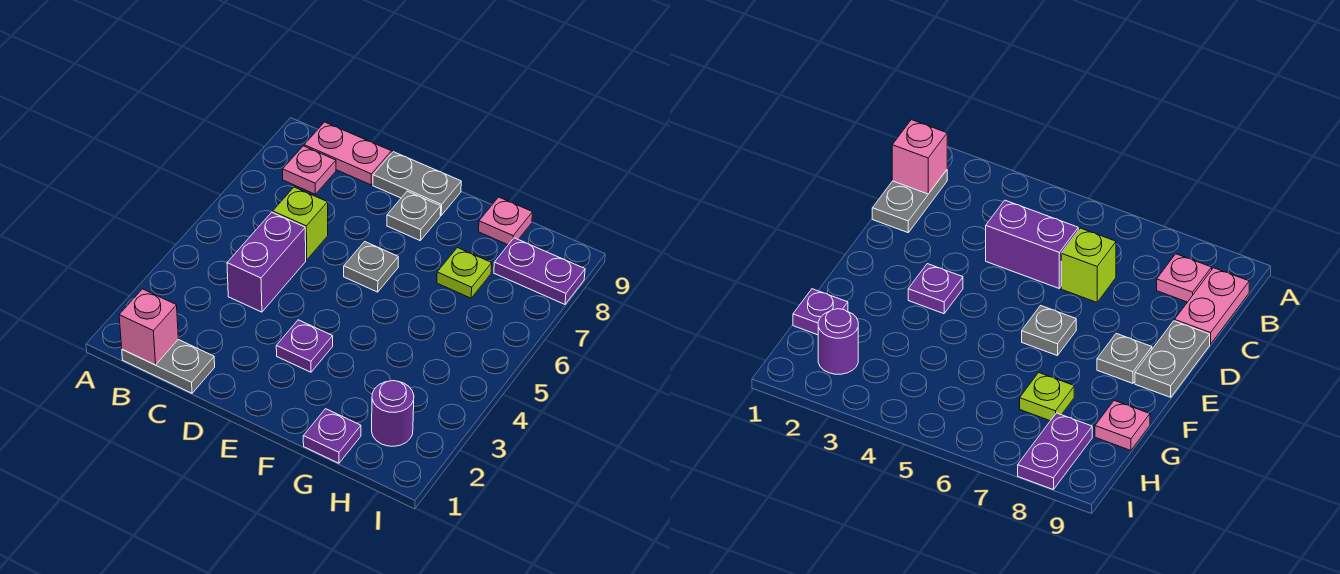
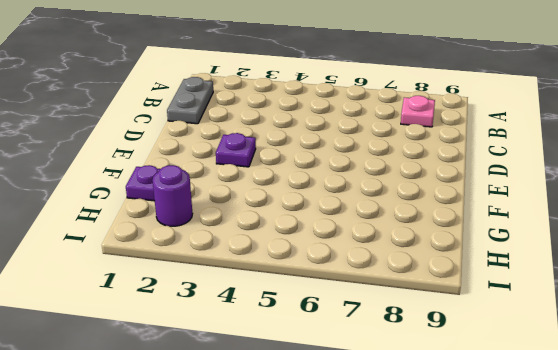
none -> pink 1x2 plate [304,122,391,185]
none -> purple 1x2 brick [227,212,306,312]
none -> lime 1x1 brick [273,187,328,260]

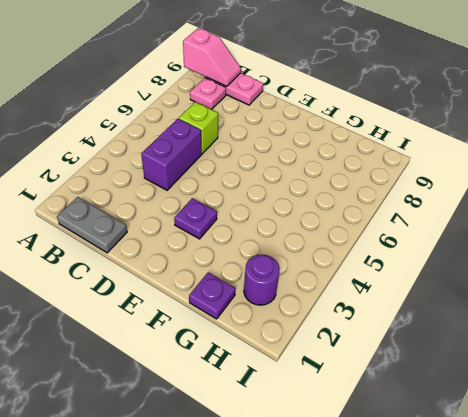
pink 1x2 slope [183,28,241,87] -> none
none -> grey 1x2 plate [373,152,461,215]
none -> grey 1x1 plate [344,242,398,292]
none -> grey 1x1 plate [387,191,441,240]

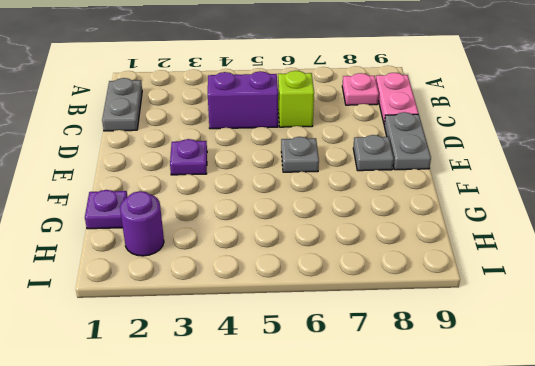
none -> lime 1x1 plate [437,248,492,298]
none -> pink 1x1 plate [479,197,533,245]
none -> purple 1x2 plate [494,238,585,304]

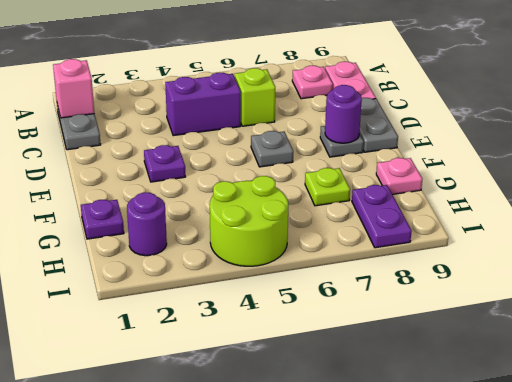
purple 1x1 round brick [325,85,362,143] -> none
lime 2x2 round brick [210,176,288,266] -> none

